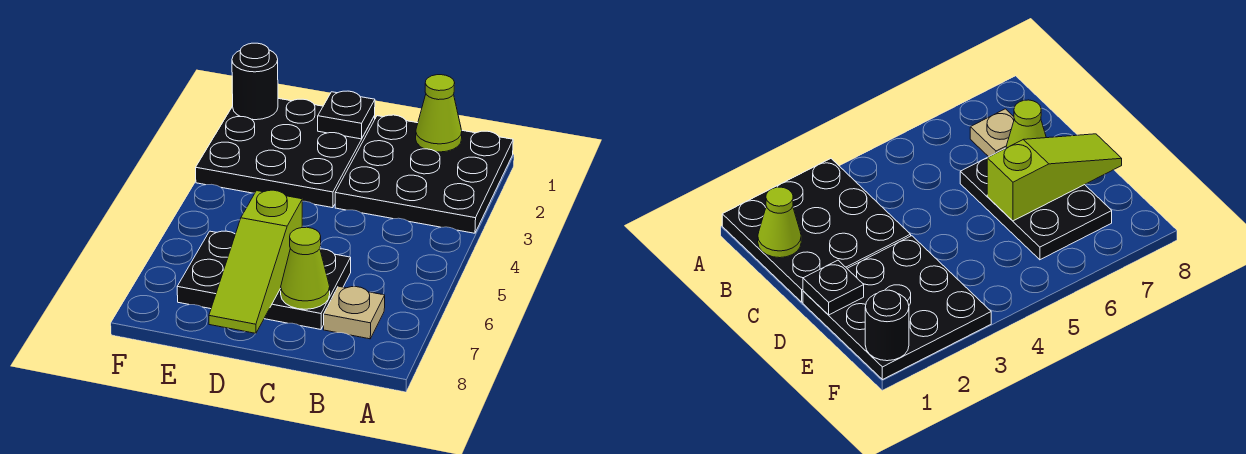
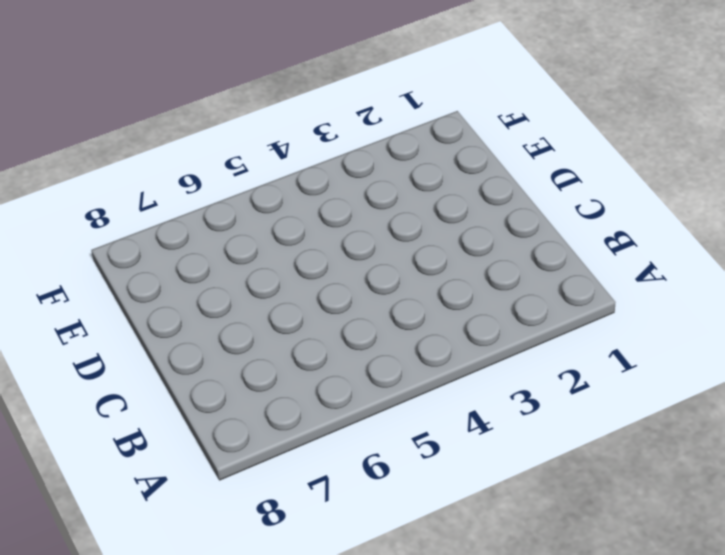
none -> black 3x3 plate [335,115,513,233]
none -> tan 1x1 plate [324,286,385,339]

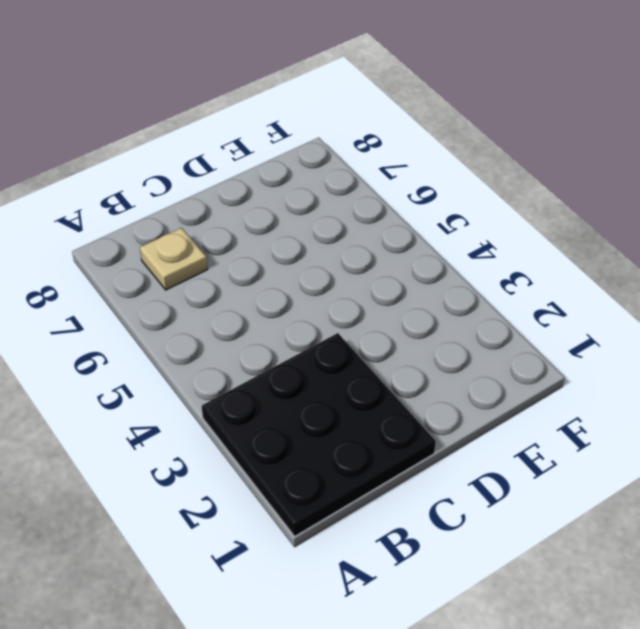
none -> black 2x3 plate [177,231,351,329]
none -> black 3x3 plate [196,98,375,208]

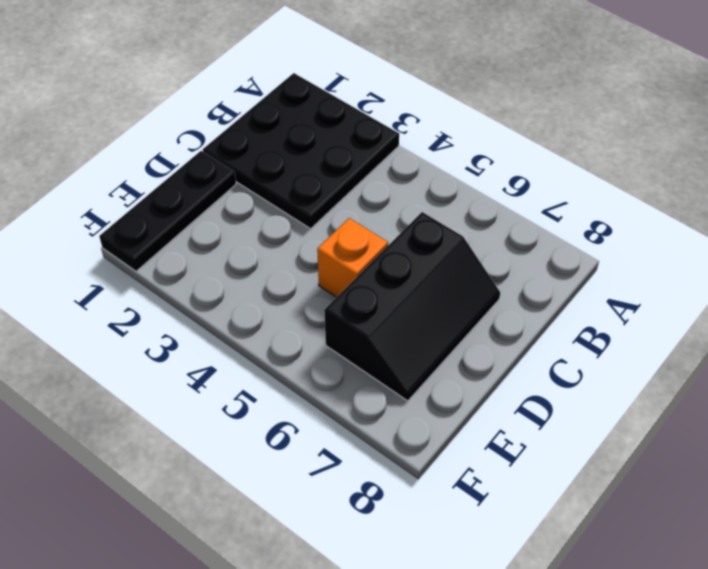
black 2x3 slope [324,212,500,401] -> black 2x3 plate [177,231,351,329]
black 1x3 plate [99,151,236,271] -> black 3x3 plate [196,98,375,208]
orange 1x1 brick [317,218,388,297] -> none
none -> tan 1x1 plate [324,286,385,339]
none -> lime 1x1 cone [416,75,462,152]

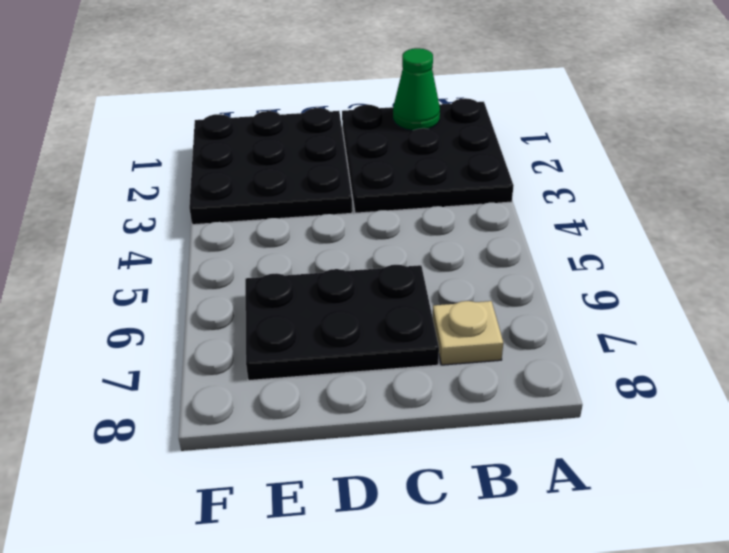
green 1x1 cone [393,48,440,131] -> lime 1x1 cone [416,75,462,152]
none -> lime 1x1 cone [281,227,330,309]
none -> black 1x1 plate [318,91,375,139]

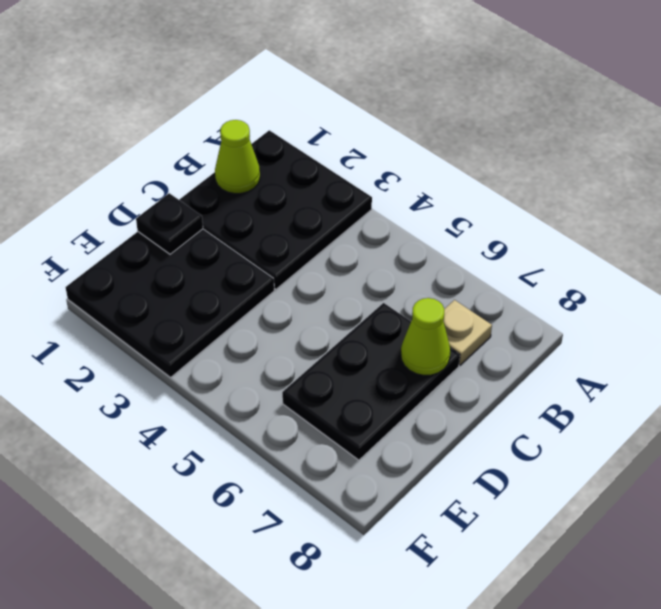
none -> lime 1x3 slope [209,190,302,333]
none -> black 1x1 round brick [232,43,278,120]

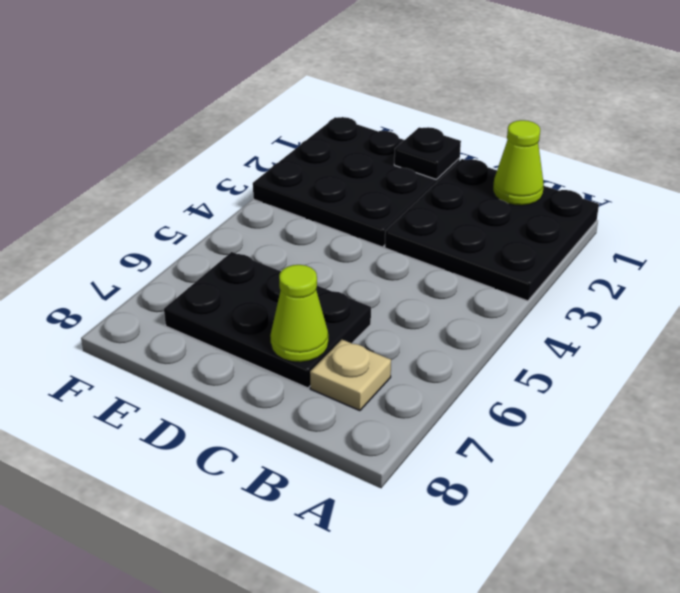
none -> lime 1x3 slope [209,190,302,333]
none -> black 1x1 round brick [232,43,278,120]

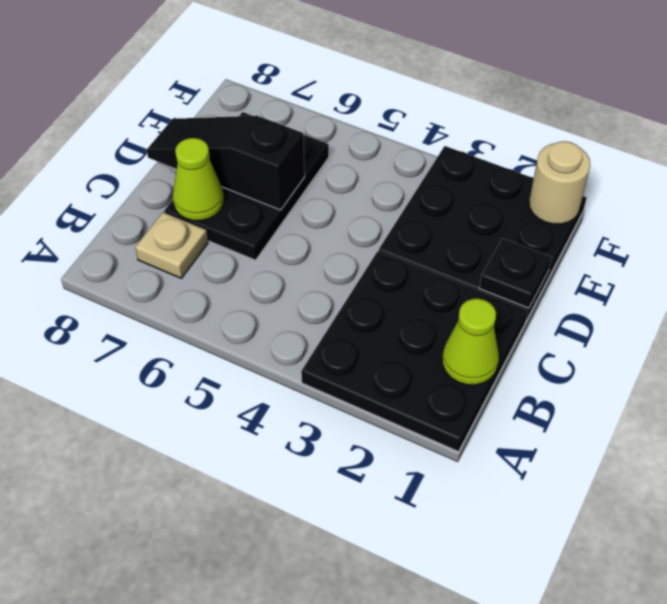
black 1x3 slope [147,116,305,210] -> lime 1x3 slope [209,190,302,333]
tan 1x1 round brick [529,141,590,224] -> black 1x1 round brick [232,43,278,120]

